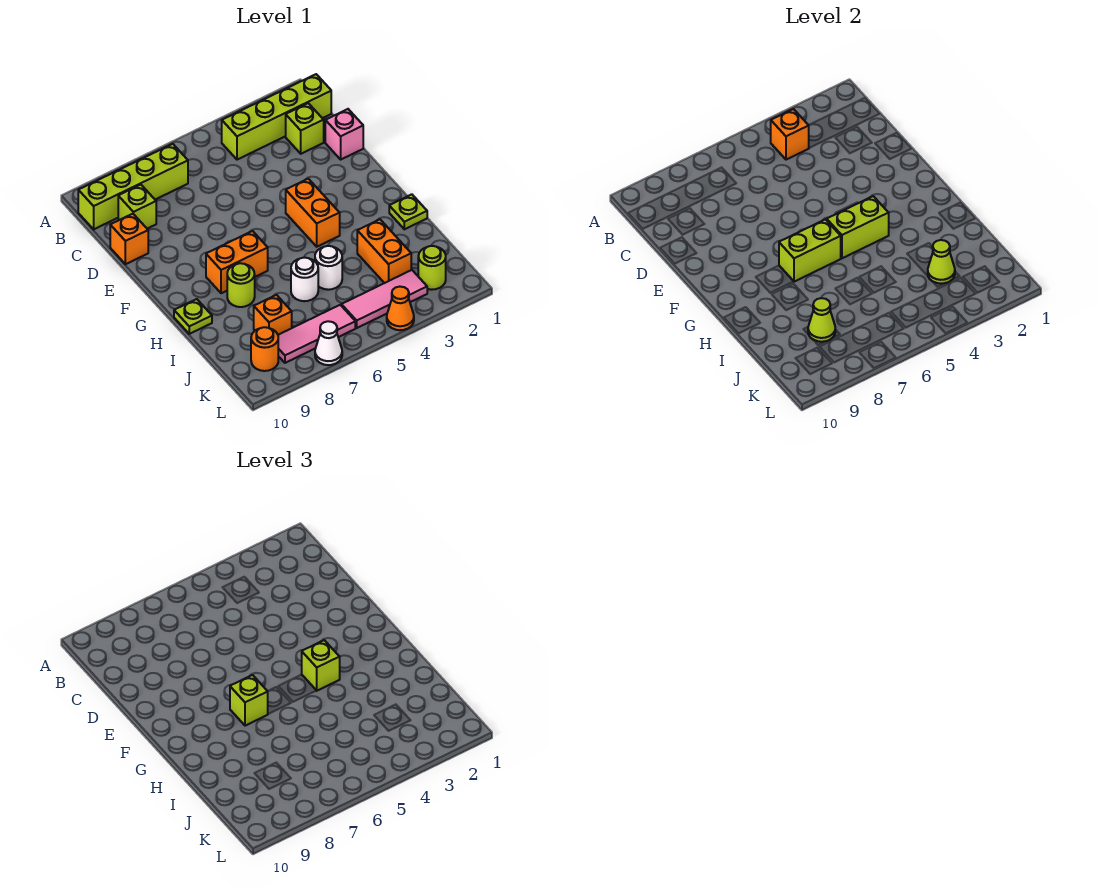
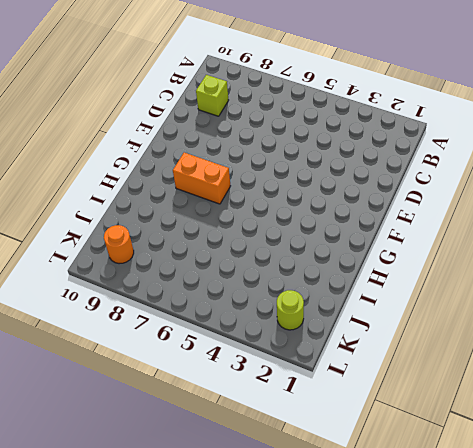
none -> lime 1x4 brick [222,74,331,160]
none -> lime 1x4 brick [78,144,188,229]
none -> lime 1x1 brick [286,103,324,154]

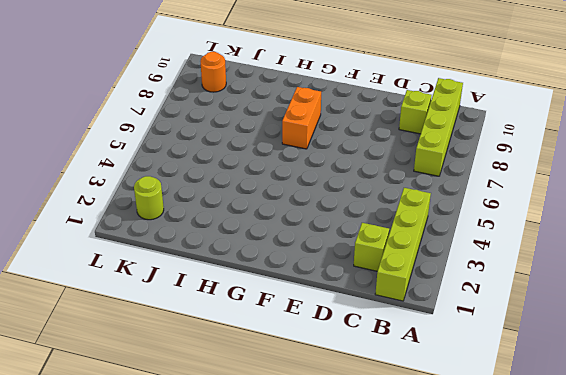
none -> pink 1x1 brick [325,109,363,159]
none -> orange 1x1 brick [110,214,148,264]
none -> orange 1x2 brick [286,179,340,247]

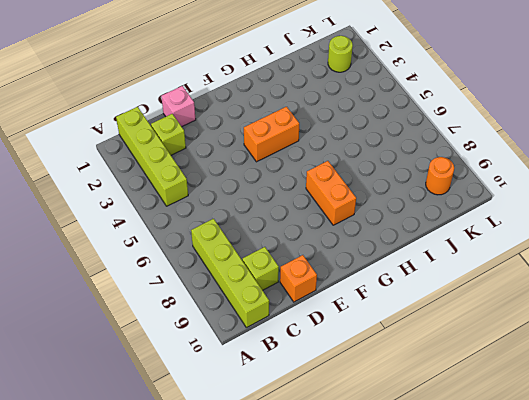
none -> lime 1x1 plate [389,194,427,229]
none -> lime 1x1 round brick [227,263,255,307]
none -> lime 1x1 plate [174,299,212,334]

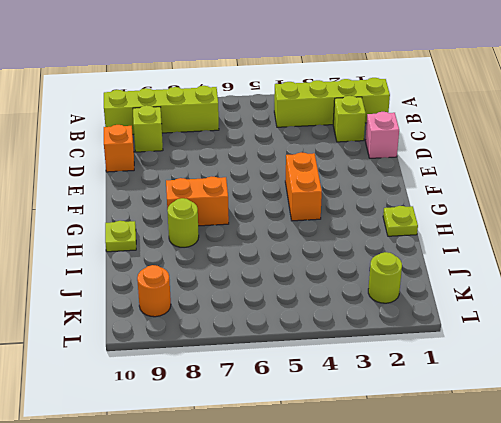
none -> orange 1x2 brick [357,220,411,283]
none -> white 1x1 round brick [315,246,342,290]
none -> white 1x1 round brick [291,258,318,301]

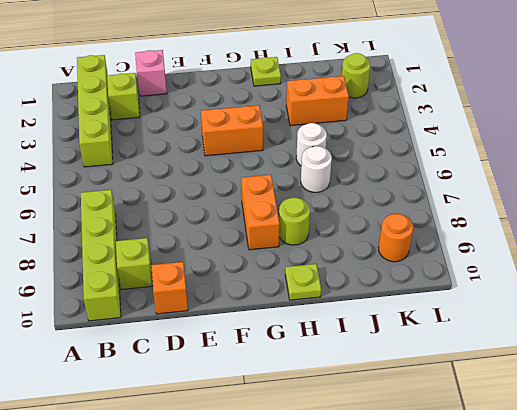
none -> orange 1x1 brick [254,295,292,335]
none -> pink 1x3 tile [341,270,427,328]
none -> pink 1x3 tile [278,305,355,363]

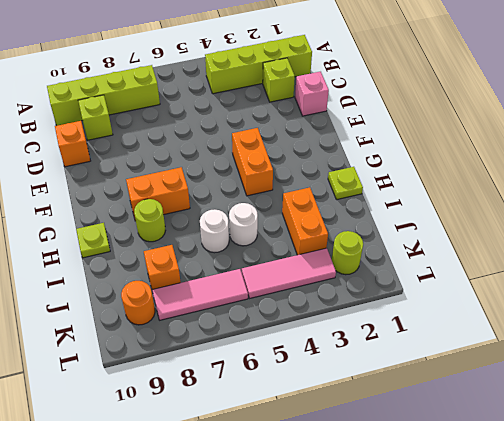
none -> orange 1x1 cone [387,287,414,330]
none -> white 1x1 cone [315,321,342,365]
none -> orange 1x1 brick [771,109,809,160]

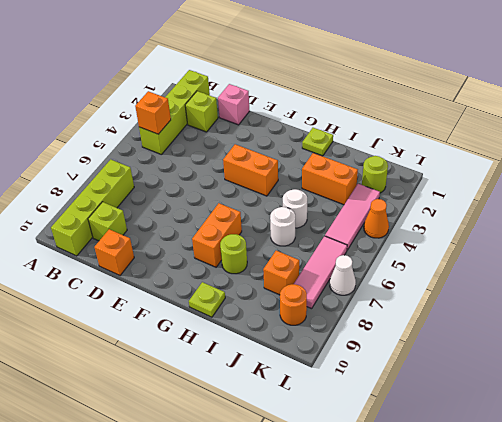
none -> lime 1x2 brick [827,196,889,258]
none -> lime 1x2 brick [779,219,841,282]
none -> lime 1x1 cone [928,240,955,284]

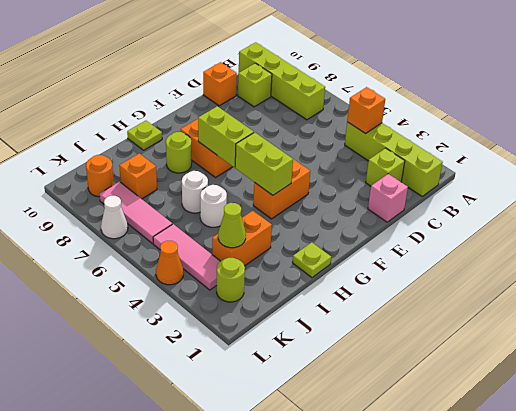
none -> lime 1x1 cone [808,298,835,342]
none -> lime 1x1 brick [302,640,340,691]
none -> lime 1x1 brick [230,675,268,726]

